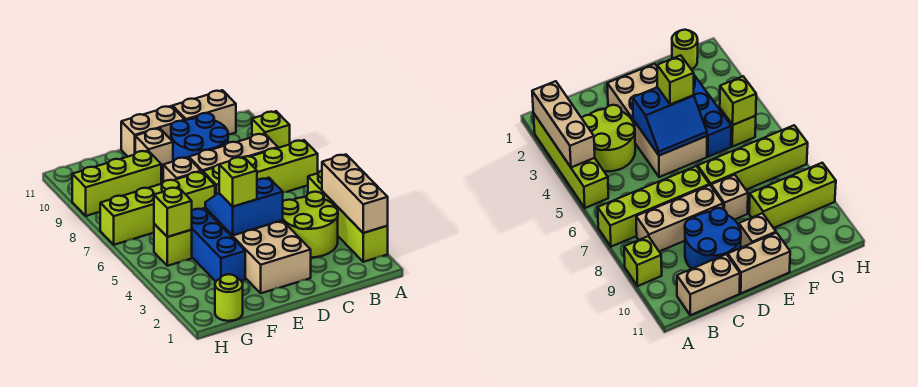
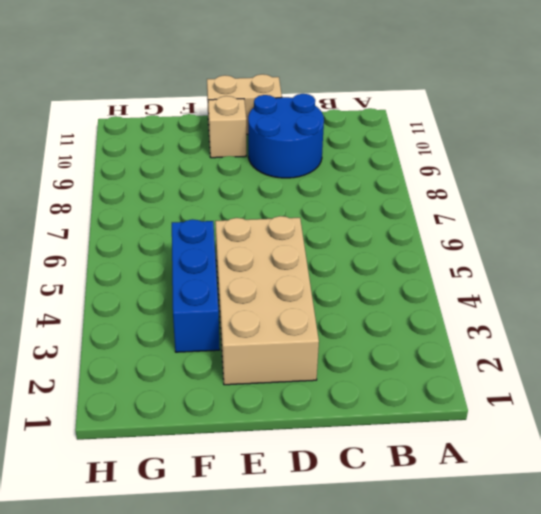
none -> lime 1x4 brick [308,171,388,262]
none -> lime 1x4 brick [203,140,318,195]
none -> lime 1x1 brick [252,111,290,148]

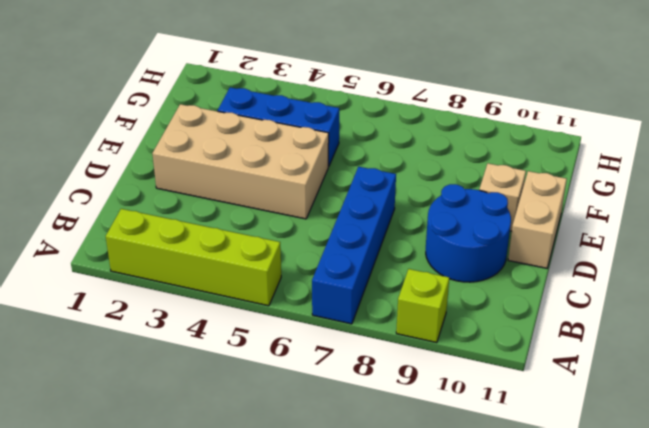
blue 1x4 brick [312,167,396,324] -> lime 1x4 brick [203,140,318,195]
none -> lime 2x2 round brick [283,192,338,258]
none -> tan 1x3 brick [189,134,278,172]
none -> tan 1x2 brick [173,90,236,134]

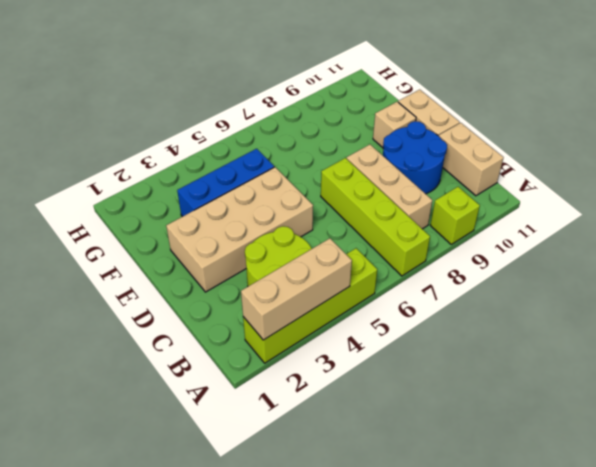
none -> lime 1x4 brick [100,172,215,245]
none -> tan 1x1 brick [163,157,201,182]
none -> lime 1x3 brick [72,151,161,216]

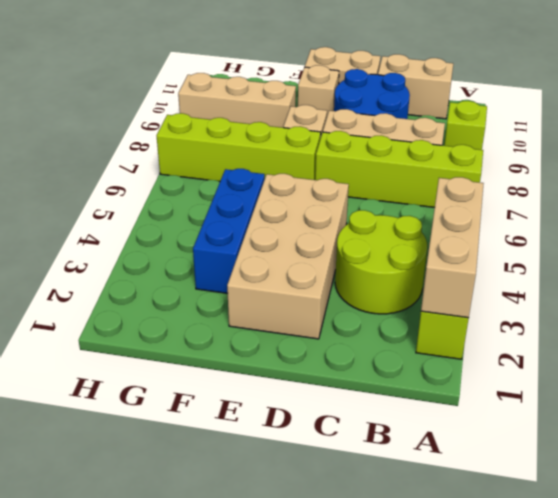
tan 1x3 brick [178,73,296,128] -> lime 1x3 brick [72,151,161,216]
none -> lime 1x1 round brick [215,274,243,321]
none -> lime 1x1 brick [154,224,192,266]
none -> blue 2x2 slope [205,178,283,236]

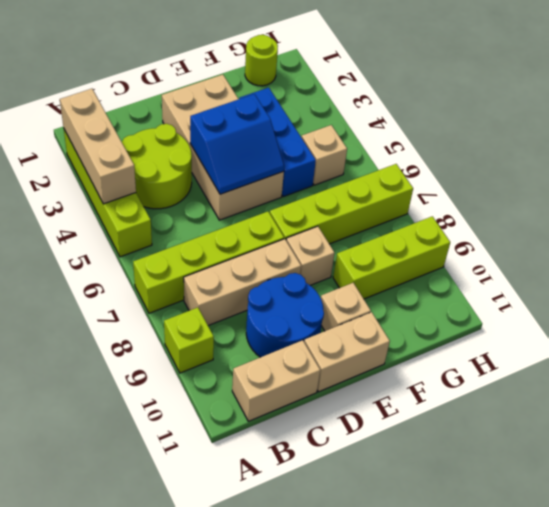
tan 1x1 brick [302,125,347,185] -> lime 1x1 brick [154,224,192,266]
none -> lime 1x1 brick [154,187,192,237]
none -> lime 1x1 brick [219,157,257,207]

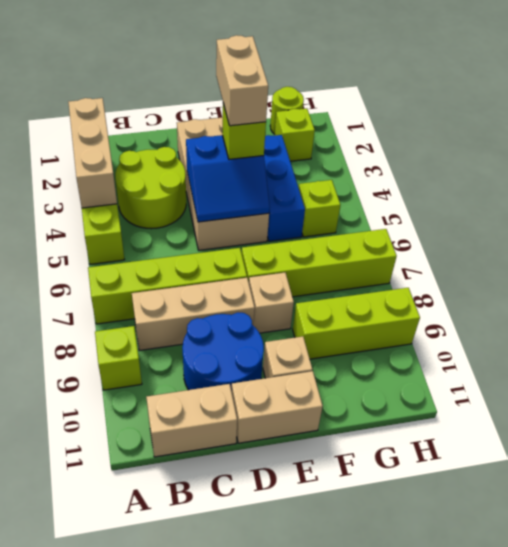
tan 1x2 brick [216,35,268,126] -> none
lime 1x1 brick [275,109,315,161] -> lime 1x1 brick moved to [154,187,192,237]

